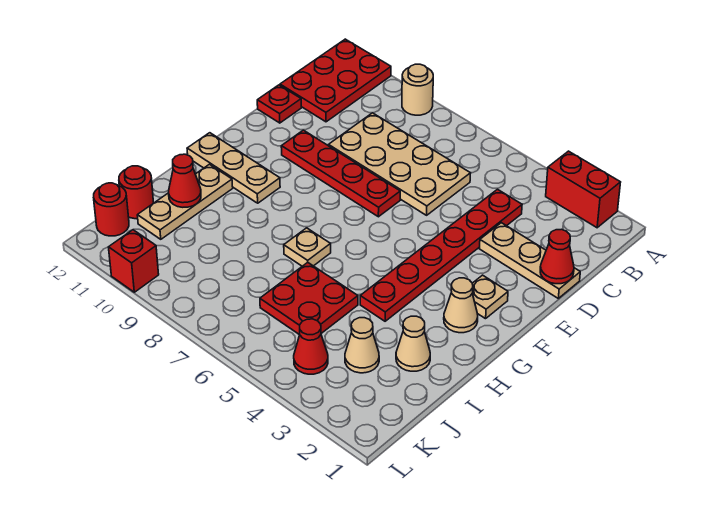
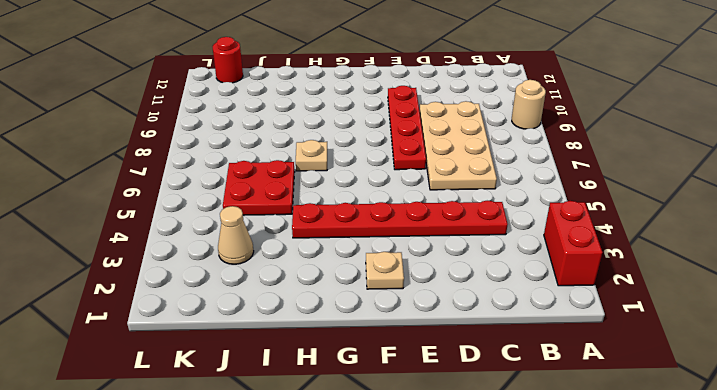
none -> red 2x3 plate [280,39,391,122]
none -> tan 1x3 plate [479,223,580,298]
none -> red 1x1 plate [257,85,301,123]

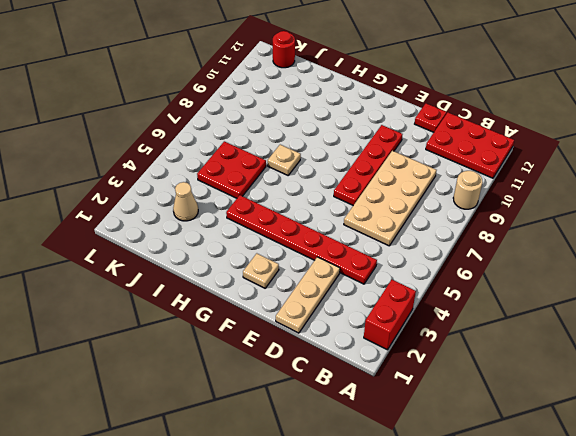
none -> tan 1x1 cone [444,278,478,333]
none -> tan 1x3 plate [187,133,280,203]
none -> tan 1x3 plate [137,164,233,239]

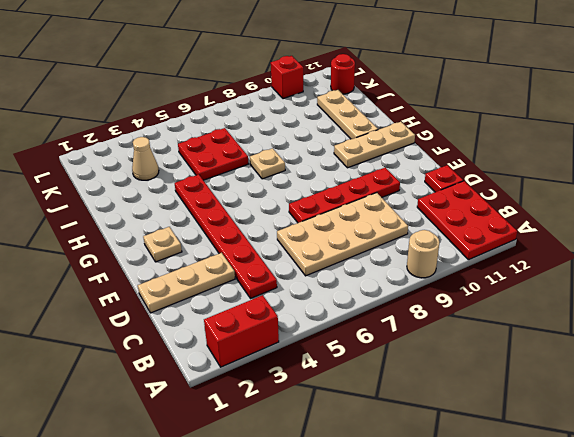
none -> tan 1x1 cone [444,278,478,333]
none -> tan 1x1 cone [396,316,430,371]
none -> red 1x1 round brick [119,166,154,219]

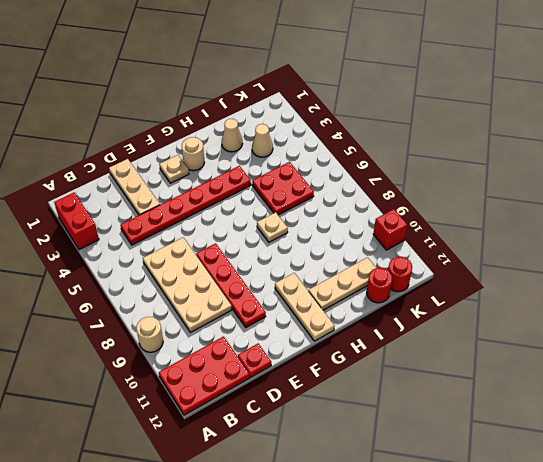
tan 1x1 round brick [182,137,205,171] -> tan 1x1 cone [444,278,478,333]
none -> red 1x1 cone [294,319,328,374]
none -> red 1x1 cone [540,229,574,284]
none -> red 1x1 cone [169,154,201,207]

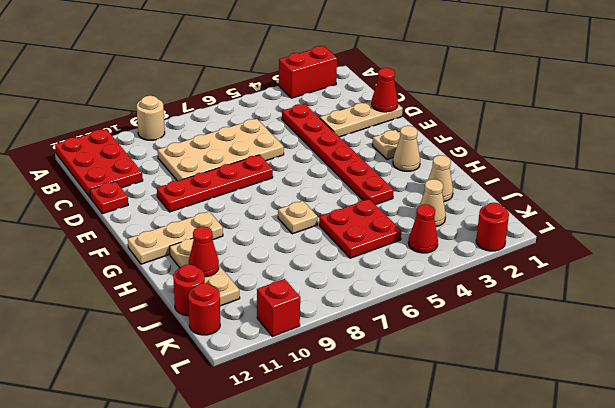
red 1x1 round brick [476,203,509,251] -> none

